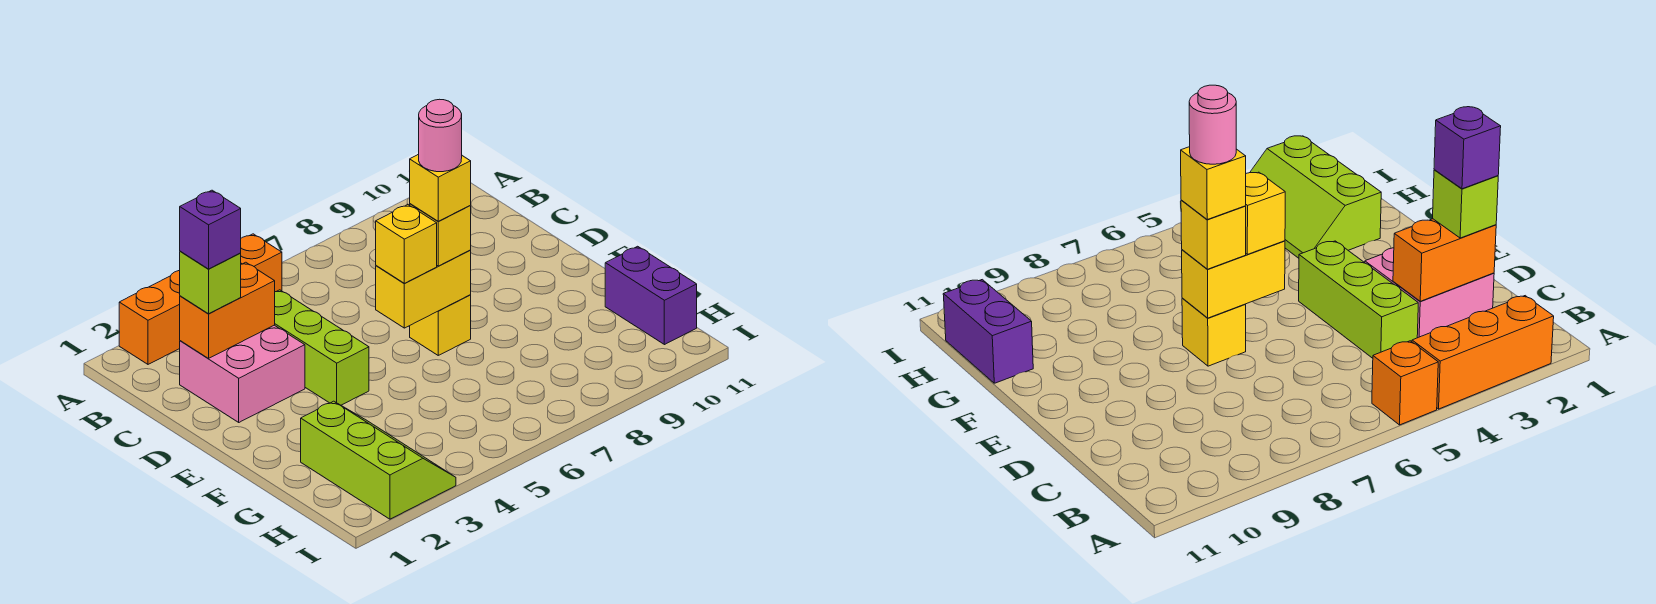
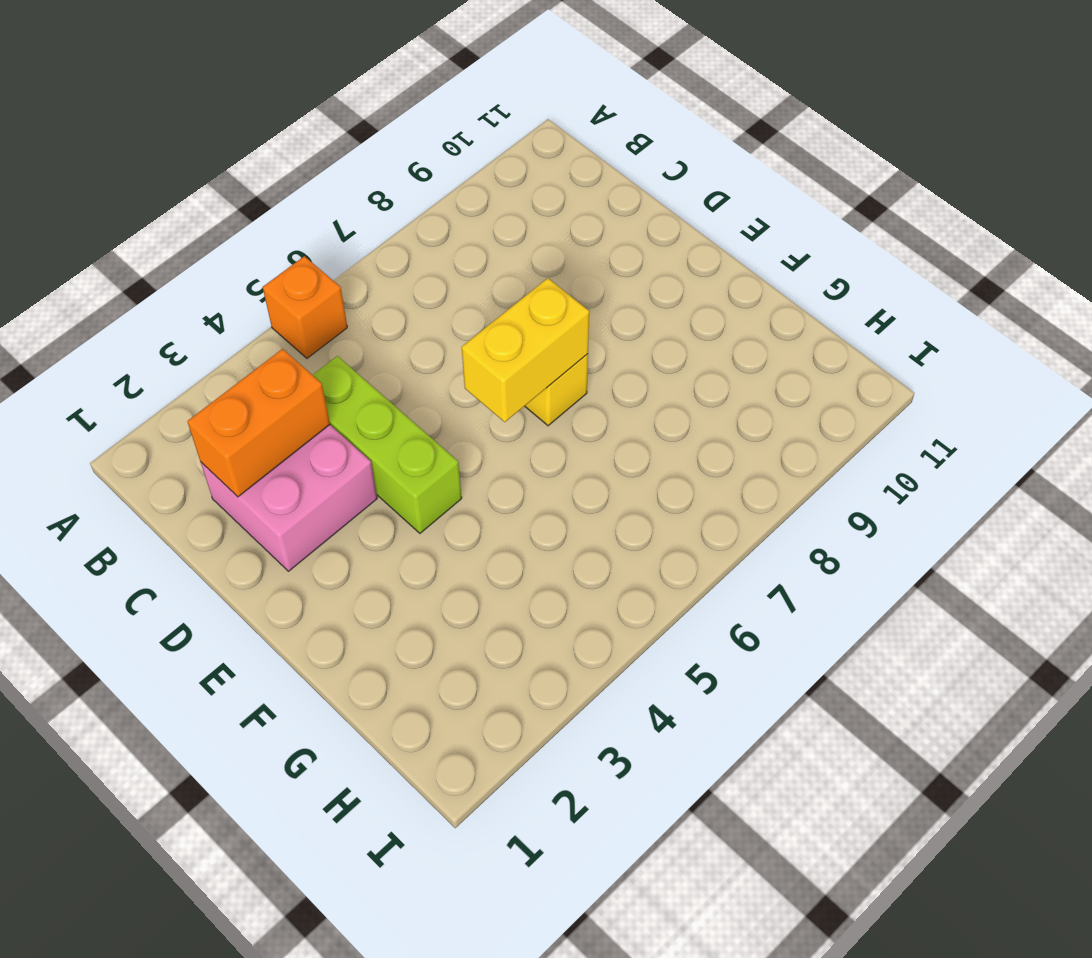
none -> orange 1x3 brick [119,271,180,364]
none -> lime 2x3 slope [301,401,456,519]
none -> purple 1x2 brick [605,246,697,345]

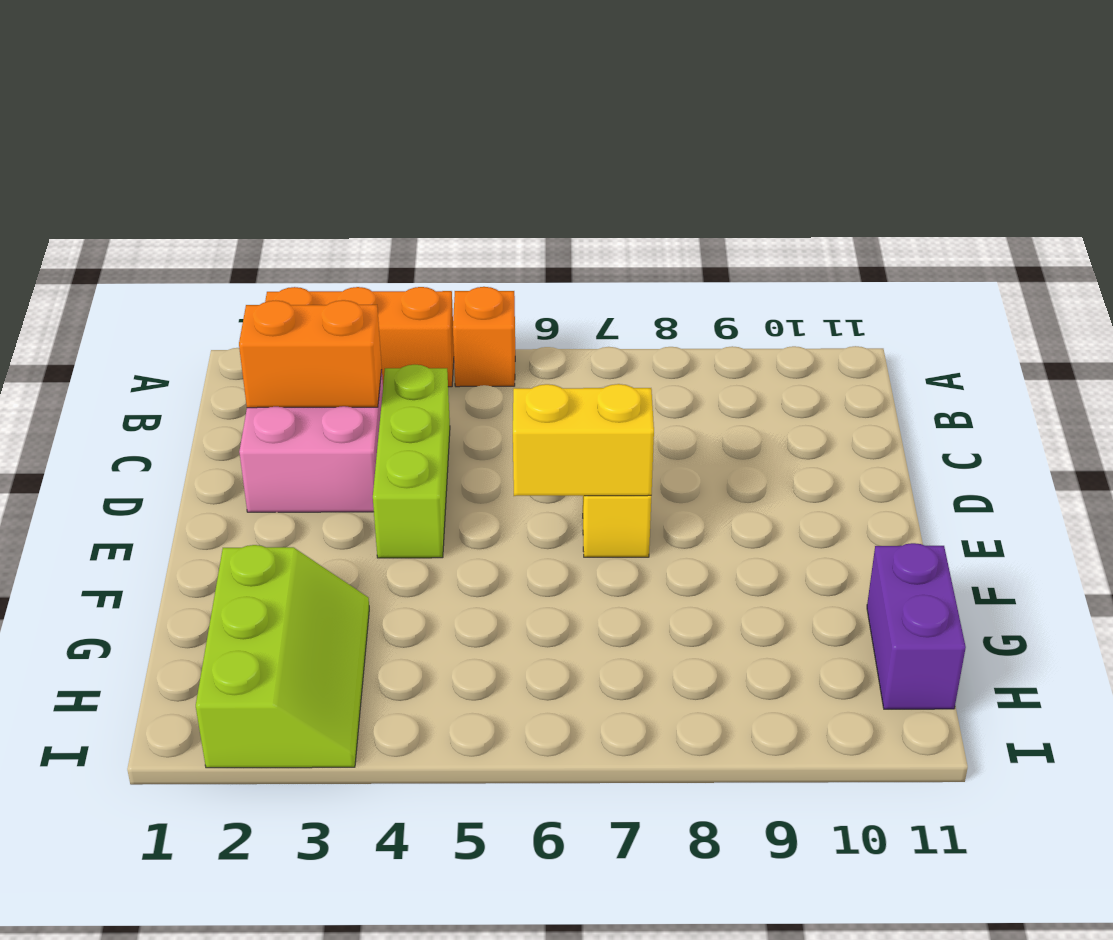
none -> lime 1x1 brick [180,251,241,314]
none -> yellow 1x1 brick [376,204,437,284]
none -> yellow 1x1 brick [410,204,471,266]

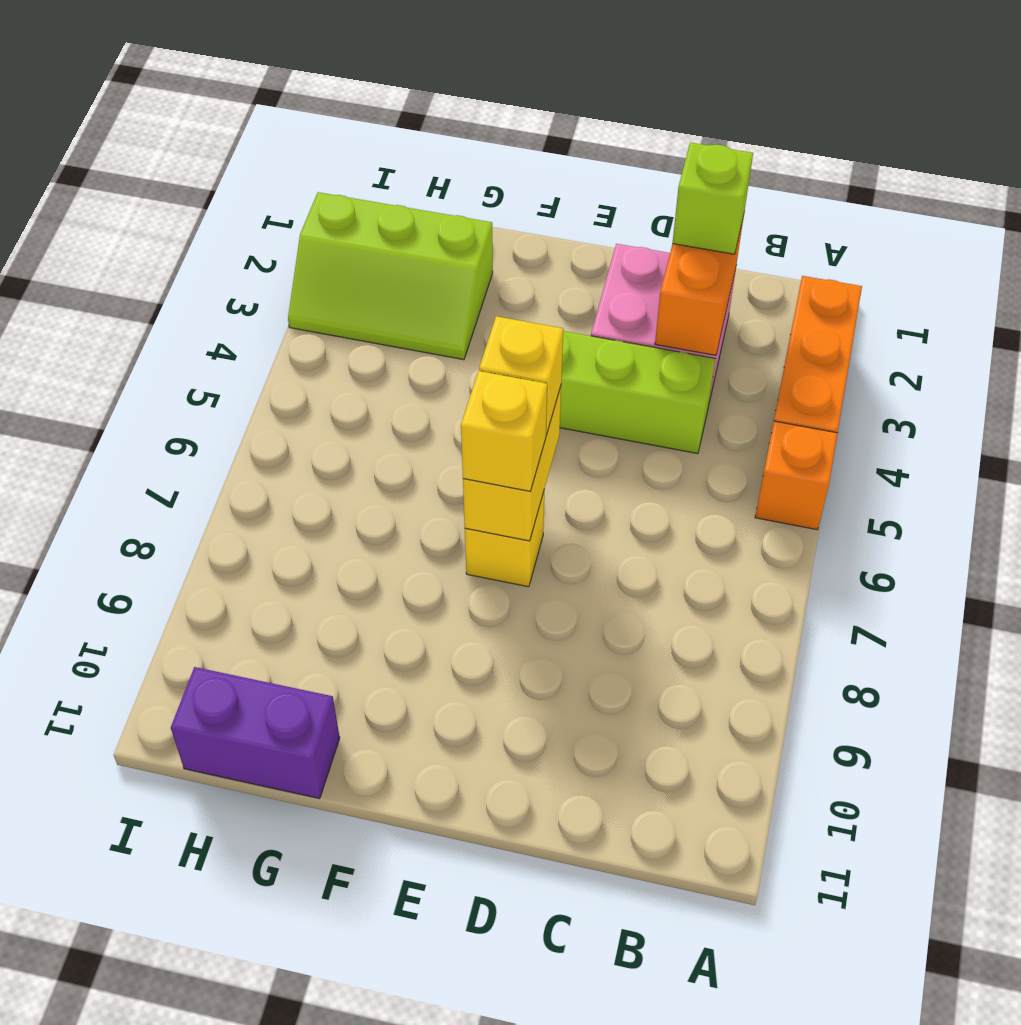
none -> purple 1x1 brick [180,190,241,269]
none -> yellow 1x1 brick [410,154,471,221]
none -> pink 1x1 round brick [419,99,462,172]

